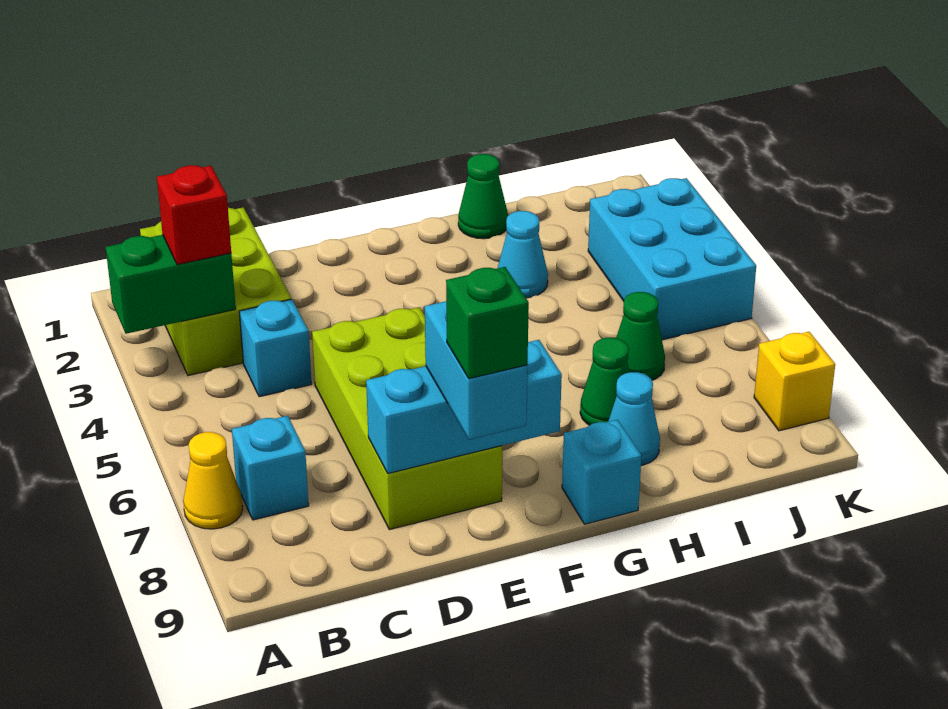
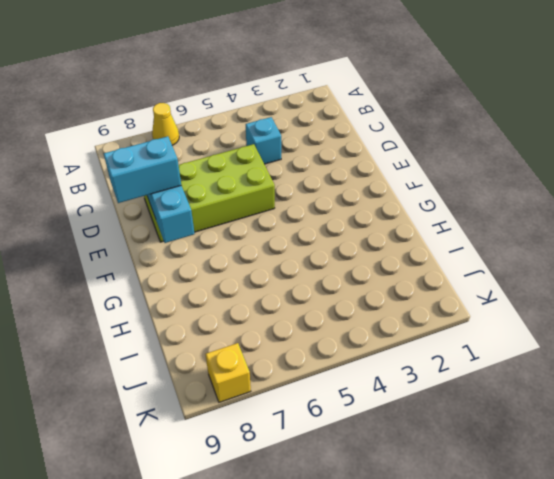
none -> lime 2x3 brick [140,207,291,376]
none -> cyan 1x1 brick [232,416,309,520]
none -> cyan 1x1 brick [562,420,641,524]

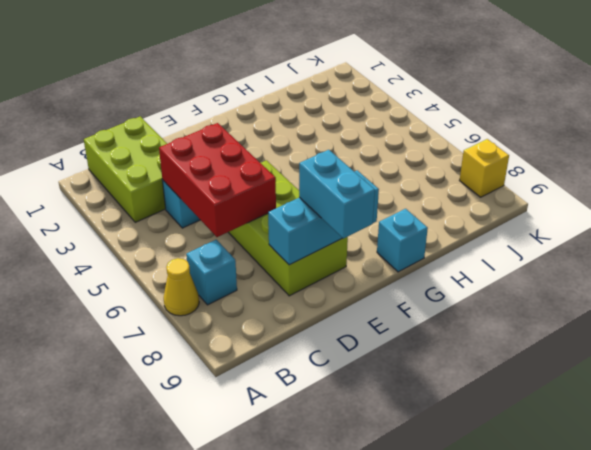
red 2x3 brick [159,123,276,237] -> none
none -> green 1x1 cone [458,154,508,239]
none -> cyan 1x1 cone [498,211,548,298]
none -> green 1x1 cone [580,338,629,425]

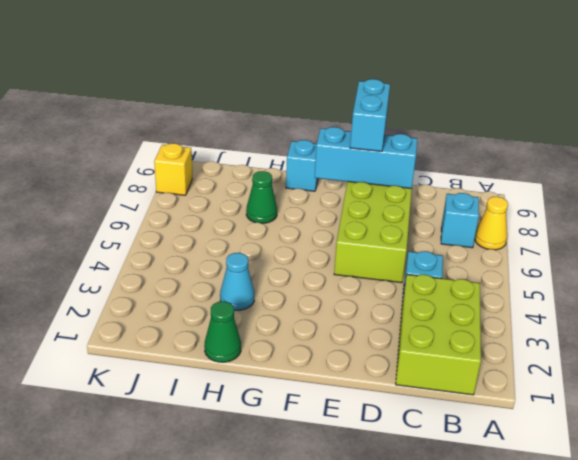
none -> cyan 1x1 cone [608,372,660,466]
none -> green 1x1 cone [616,292,665,380]
none -> cyan 2x3 brick [588,178,756,340]

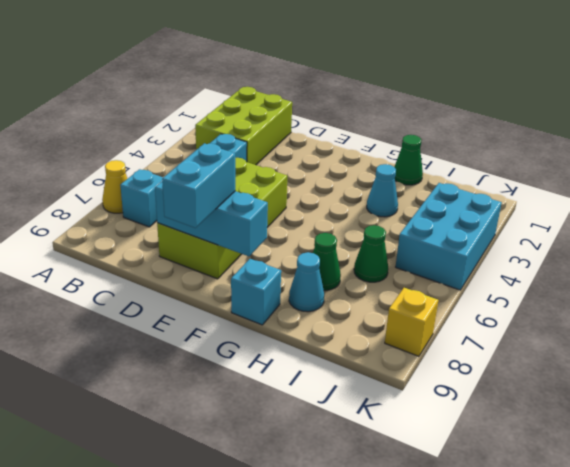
none -> green 1x2 brick [106,235,236,334]
none -> red 1x1 brick [157,165,231,265]
none -> green 1x1 brick [446,267,529,379]

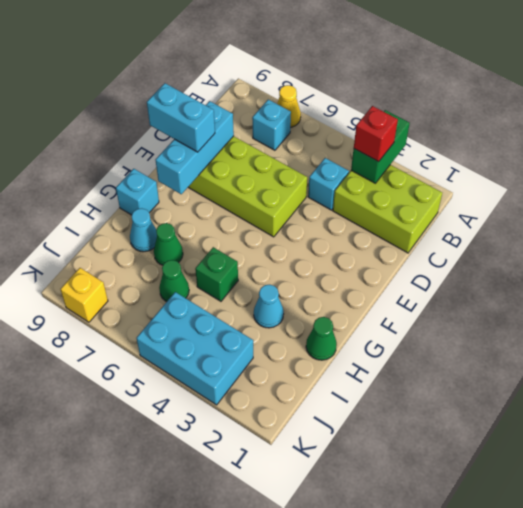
green 1x1 brick [195,247,238,301] -> green 1x1 brick moved to [446,267,529,379]

